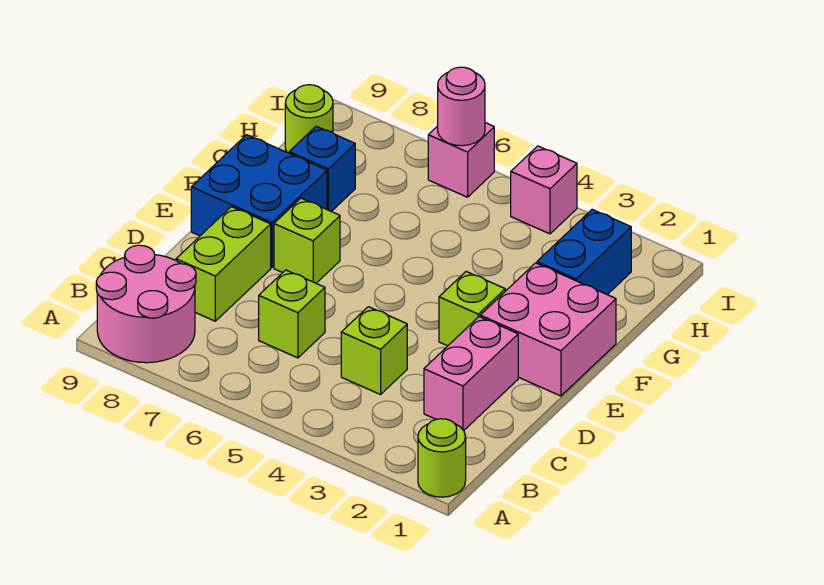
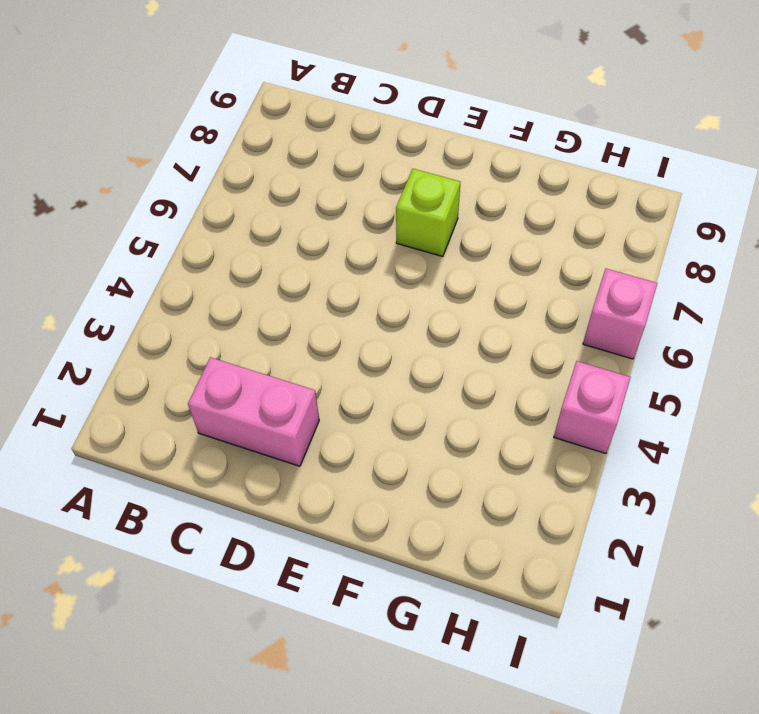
none -> lime 1x1 round brick [418,419,466,497]
none -> pink 2x2 round brick [96,245,196,363]
none -> lime 1x1 brick [341,307,407,395]

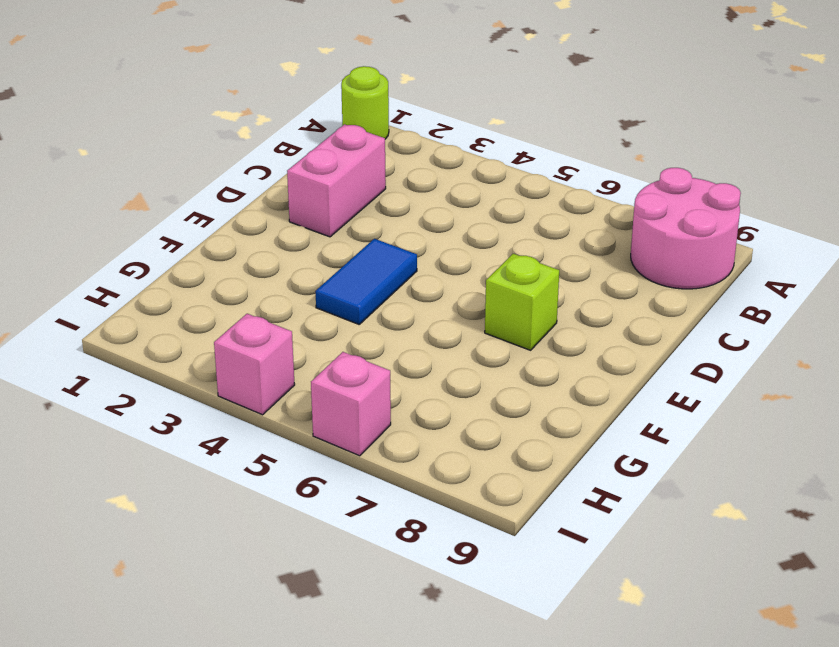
blue 1x2 tile [315,239,417,324] -> none
none -> lime 1x1 brick [341,307,407,395]
none -> lime 1x1 brick [259,270,325,358]
none -> lime 1x2 brick [176,207,271,321]

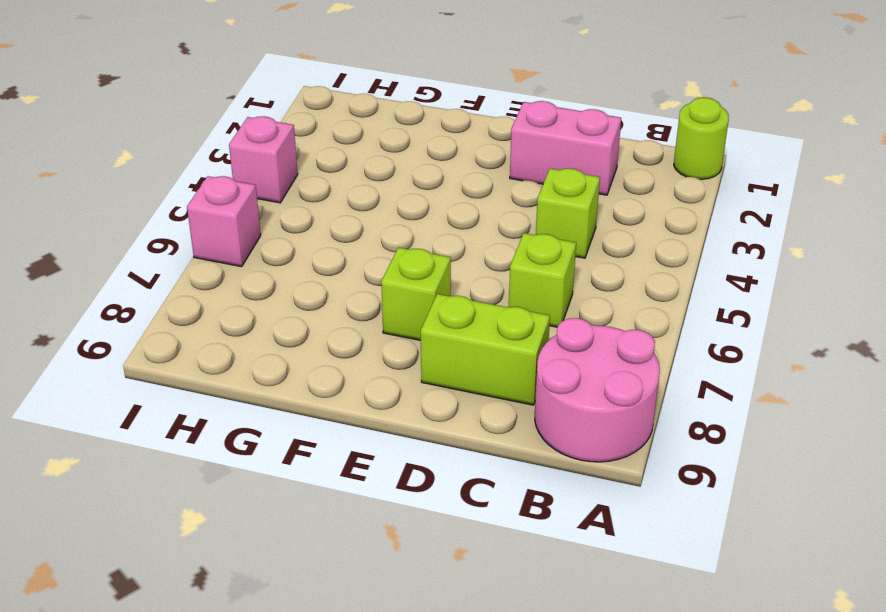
none -> pink 2x2 brick [480,263,616,396]
none -> lime 1x1 brick [439,272,505,346]
none -> blue 2x2 brick [191,135,327,268]

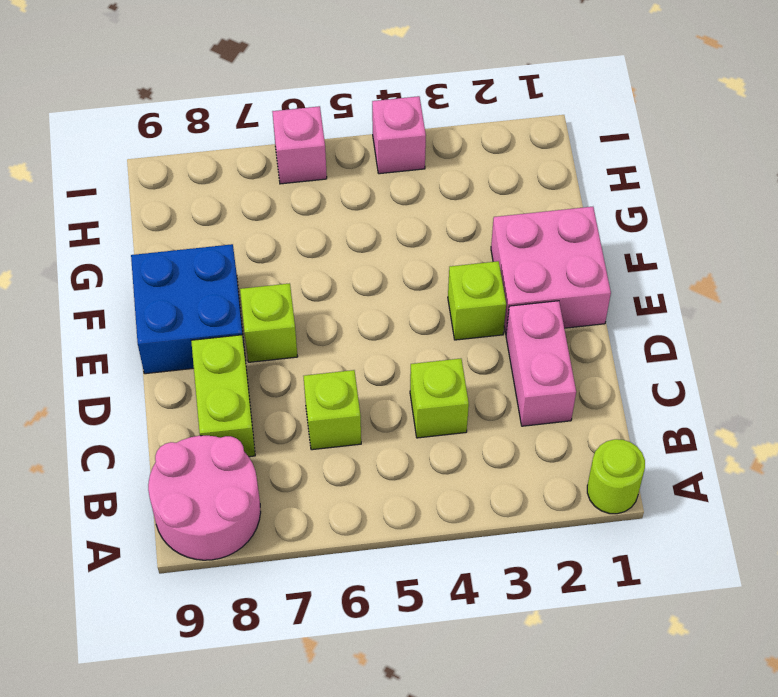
none -> blue 1x2 brick [537,210,631,295]
none -> blue 1x1 brick [289,126,355,211]
none -> lime 1x1 round brick [285,85,333,153]

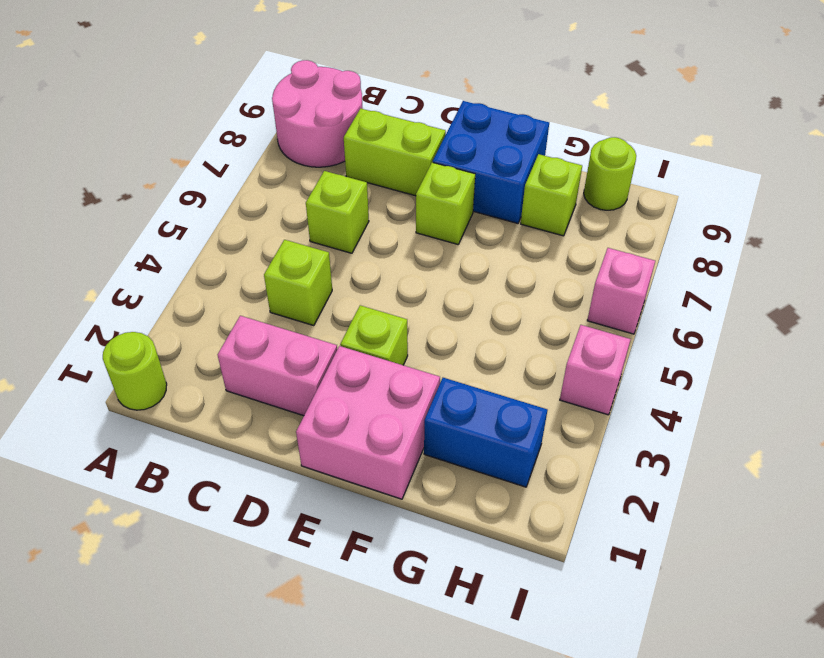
lime 1x1 brick [521,154,582,236] -> blue 1x1 brick [289,126,355,211]
none -> pink 1x1 round brick [438,67,485,146]

